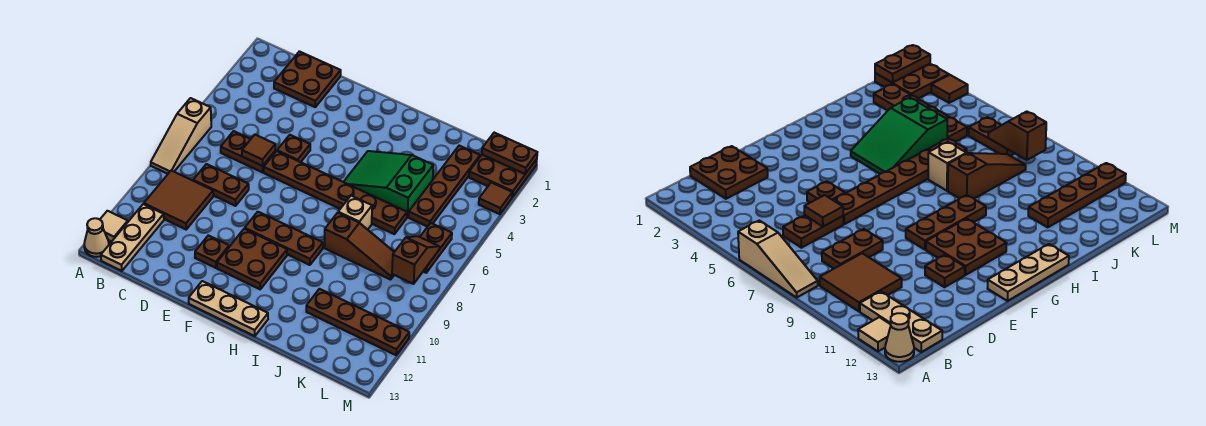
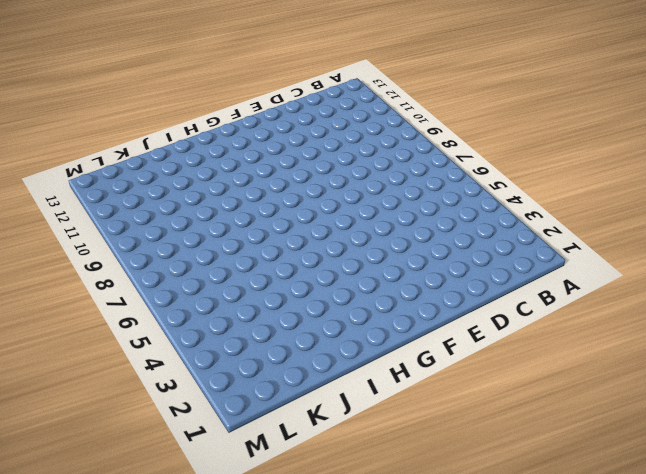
none -> tan 1x3 slope [151,98,211,174]
none -> tan 1x1 tile [100,211,128,242]
none -> tan 1x1 cone [84,218,109,257]

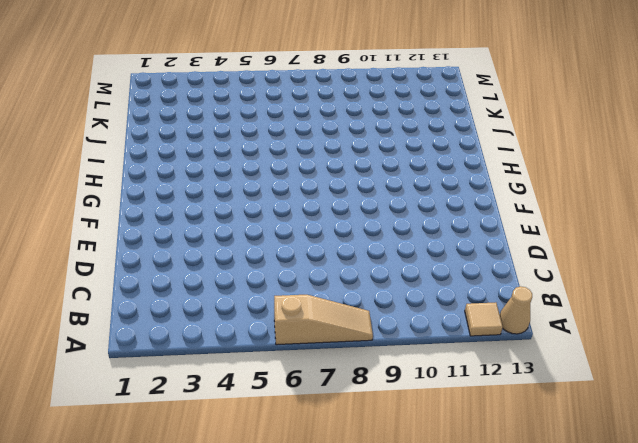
none -> brown 2x2 tile [144,170,213,229]
none -> tan 1x3 plate [101,204,164,271]
none -> brown 2x2 plate [274,51,341,107]

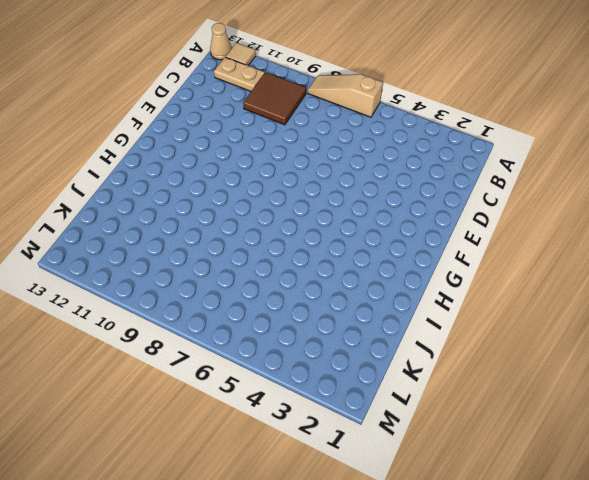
tan 1x2 plate [214,57,265,91] -> tan 1x3 plate [101,204,164,271]
none -> brown 2x2 plate [274,51,341,107]
none -> brown 1x2 plate [221,131,275,172]
none -> brown 1x2 plate [193,164,249,206]

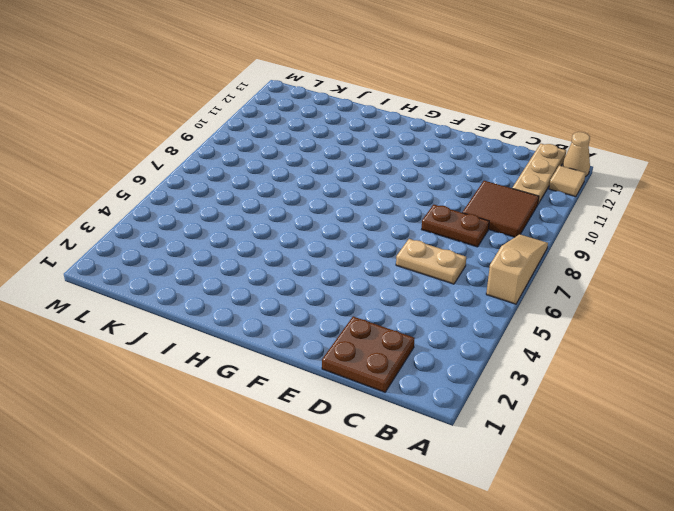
tan 1x2 plate [396,239,466,284] -> brown 1x2 plate [221,131,275,172]
none -> brown 1x1 plate [277,135,310,162]
none -> brown 1x6 plate [264,151,407,234]
none -> brown 1x1 plate [195,235,229,268]

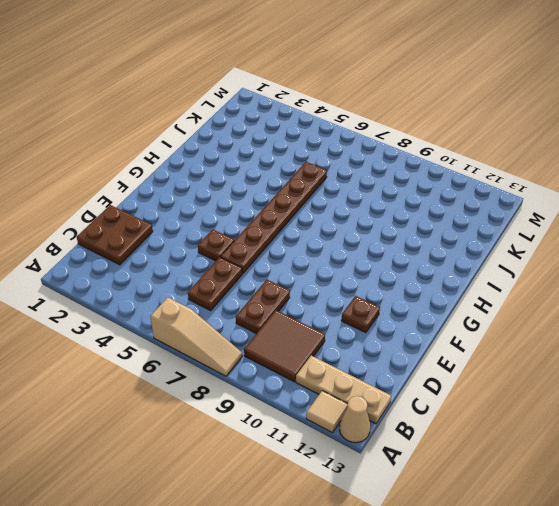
none -> brown 1x3 plate [245,212,323,265]
none -> brown 2x2 plate [217,229,287,289]
none -> tan 1x3 plate [189,281,268,336]

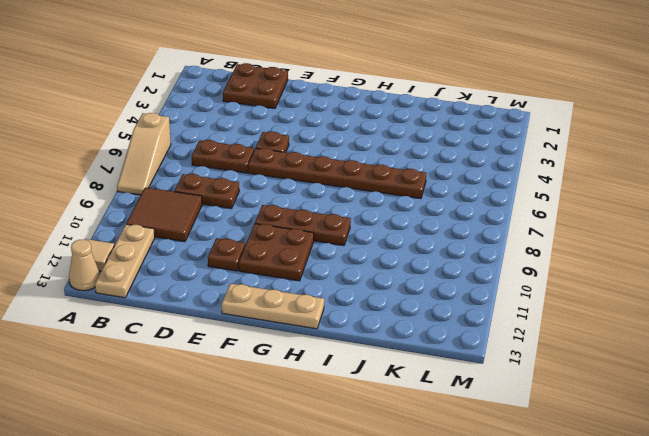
none -> green 2x3 slope [344,151,433,217]
none -> tan 1x1 brick [338,196,372,230]
none -> brown 1x3 slope [325,213,394,280]

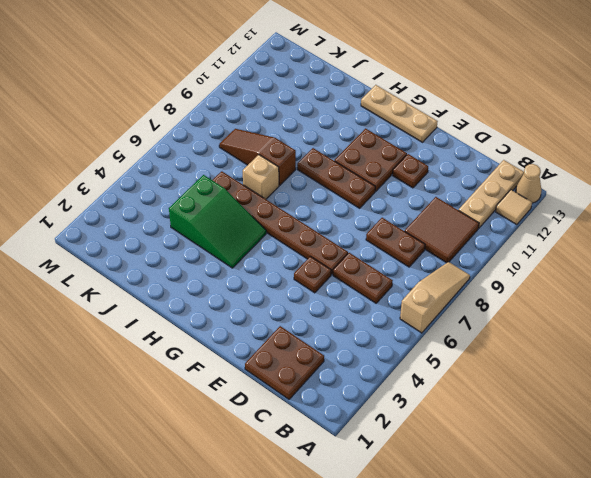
none -> brown 1x4 plate [306,289,409,355]
none -> brown 1x4 plate [409,146,480,227]
none -> brown 2x2 plate [469,155,537,197]

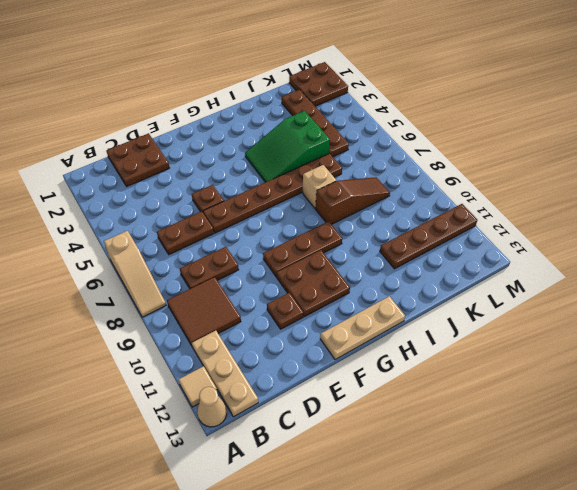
none -> brown 1x2 plate [420,223,452,273]
none -> brown 1x1 tile [479,182,512,214]
none -> brown 1x1 tile [242,135,275,166]

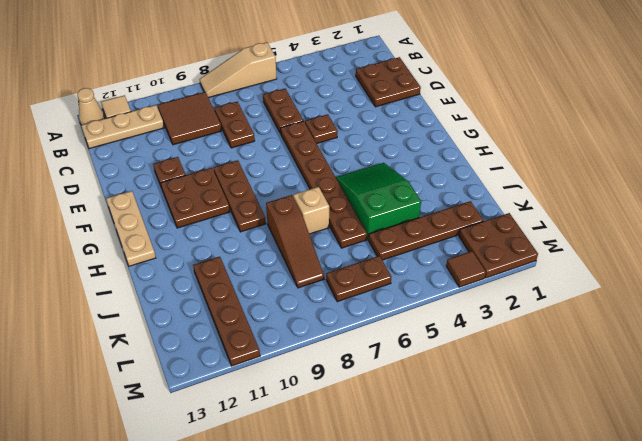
none -> brown 1x1 tile [242,135,275,166]
none -> brown 1x2 plate [482,133,537,174]
none -> brown 1x2 slope [392,236,439,284]

